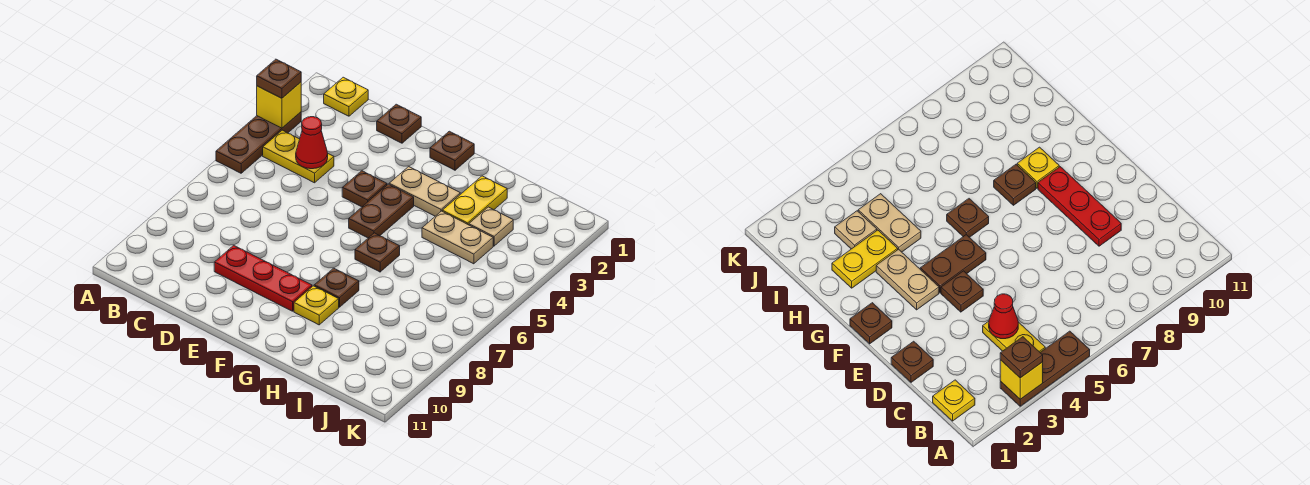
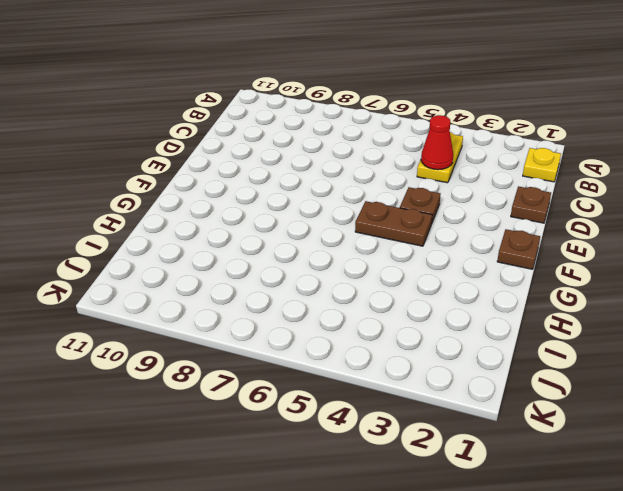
none -> brown 1x3 plate [216,112,301,173]
none -> red 1x3 plate [214,245,312,311]
none -> tan 1x2 plate [389,167,460,216]

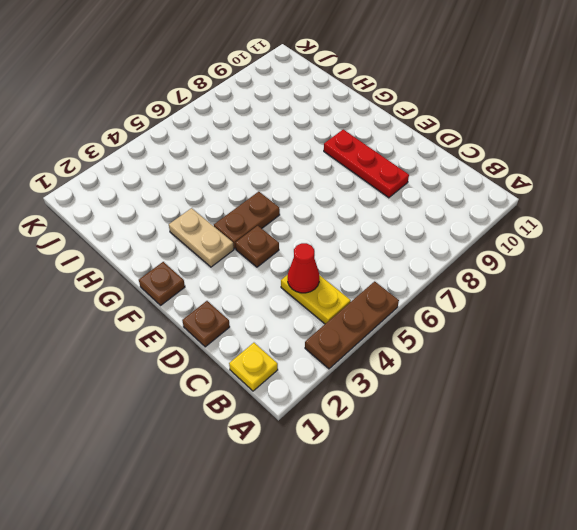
none -> brown 1x1 plate [355,233,400,272]
none -> brown 1x1 plate [314,268,359,307]
none -> yellow 1x1 plate [294,286,339,325]

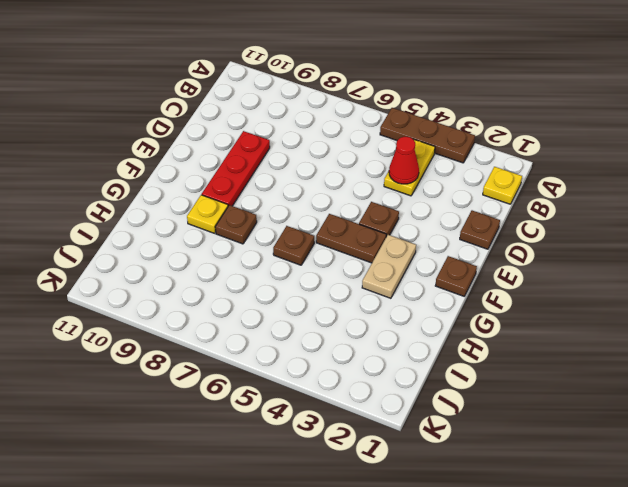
none -> yellow 1x2 plate [442,176,507,225]
none -> tan 1x2 plate [422,211,493,264]
none -> tan 1x1 plate [469,207,513,246]

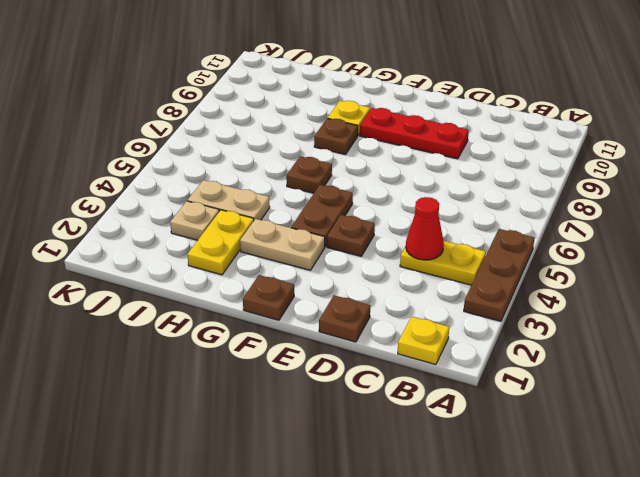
none -> yellow 1x1 brick [257,82,301,128]
none -> brown 1x1 plate [257,59,301,98]

